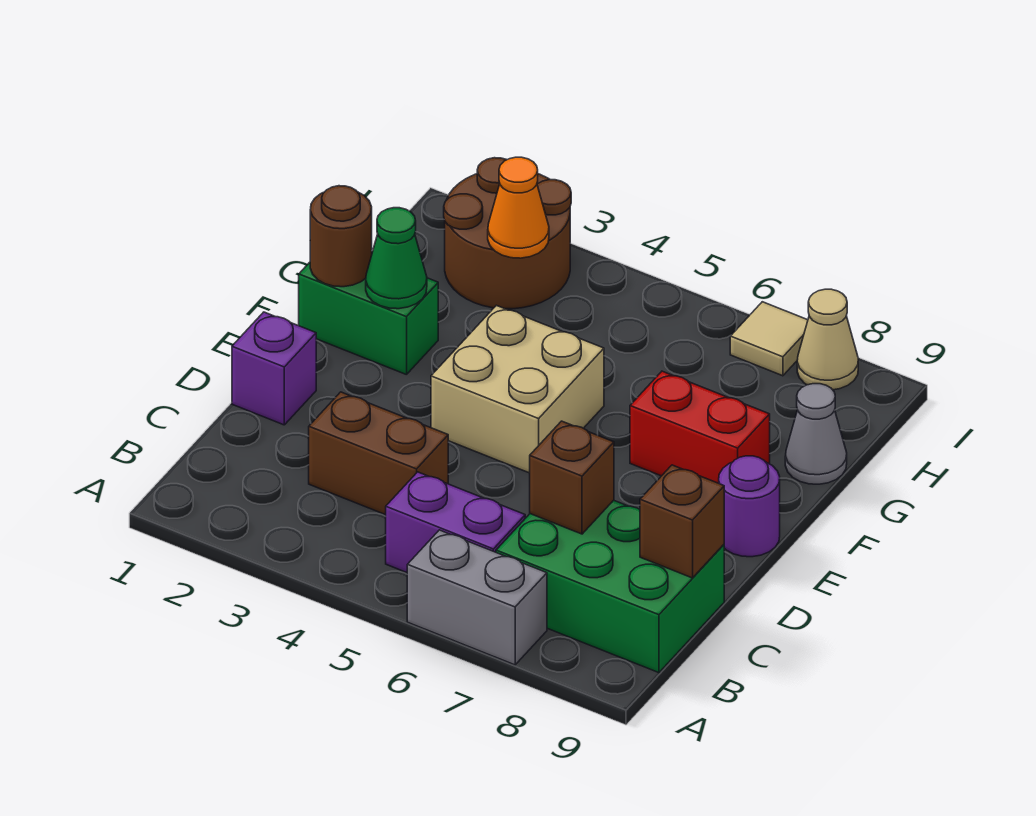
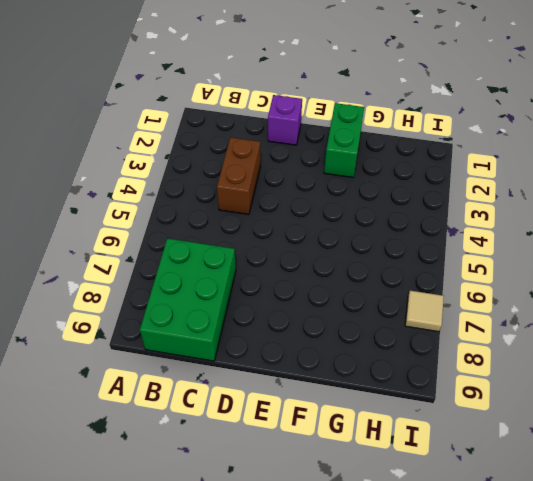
none -> grey 1x2 brick [407,530,547,665]
none -> purple 1x2 brick [386,472,525,573]
none -> tan 2x2 brick [431,305,604,473]

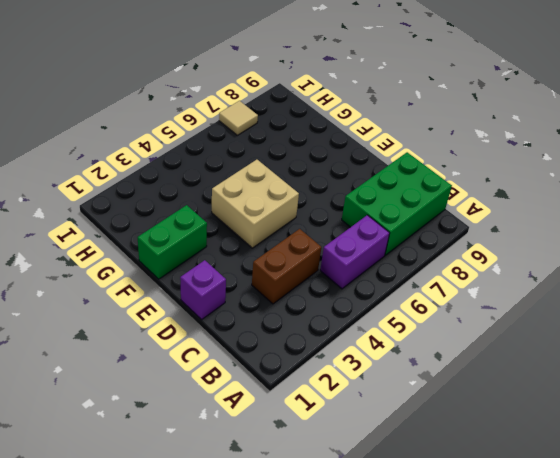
none -> grey 1x2 brick [407,530,547,665]
none -> purple 1x1 round brick [719,456,780,557]
none -> red 1x2 brick [630,371,770,483]

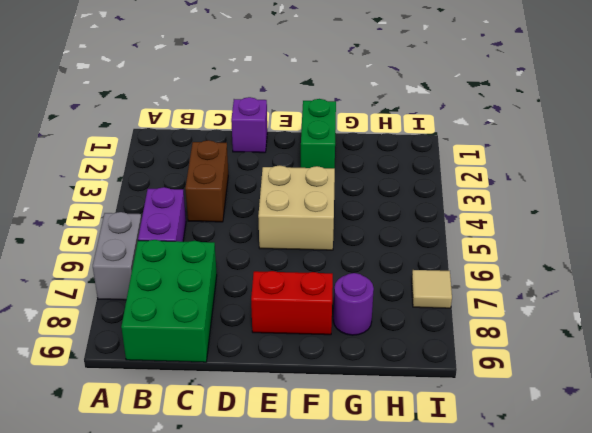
red 1x2 brick [251,271,333,335] -> red 1x2 brick turned to [630,371,770,483]
purple 1x1 round brick [333,273,374,335] -> purple 1x1 round brick moved to [719,456,780,557]
none -> grey 1x1 cone [785,384,847,484]
none -> brown 2x2 round brick [444,158,571,309]
none -> tan 1x1 cone [797,289,858,390]

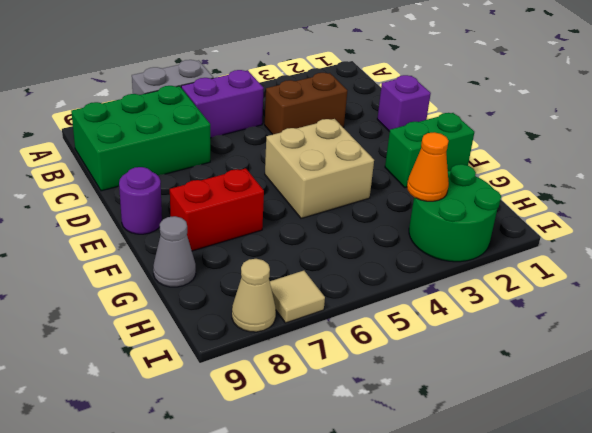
green 2x2 round brick [409,164,501,262] -> brown 2x2 round brick [444,158,571,309]
none -> brown 1x1 brick [530,421,614,534]
none -> brown 1x1 brick [640,465,724,578]
none -> brown 1x1 round brick [310,186,372,287]

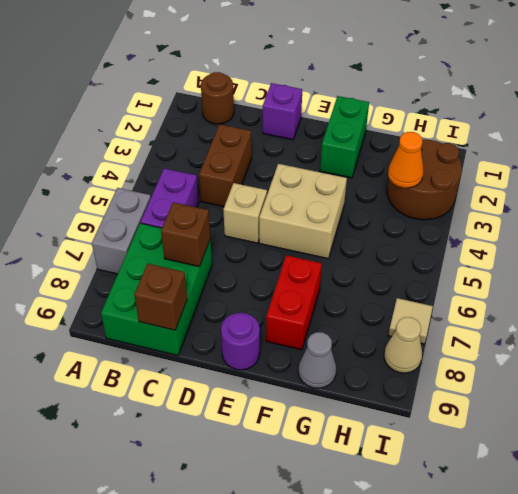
brown 1x1 round brick [201,72,234,124] -> brown 1x1 round brick moved to [310,186,372,287]
tan 1x1 brick [223,183,267,243] -> none
none -> green 1x1 cone [366,208,427,309]

